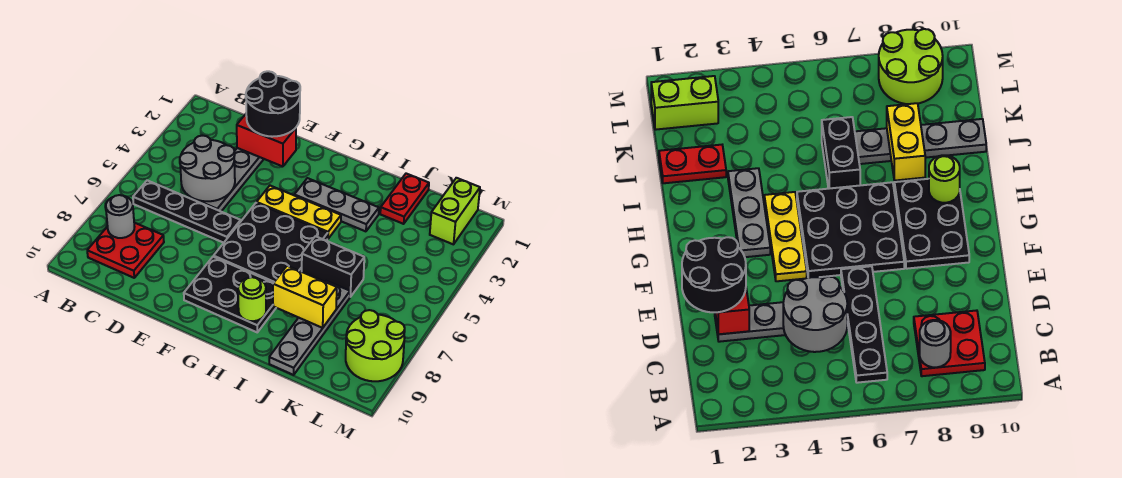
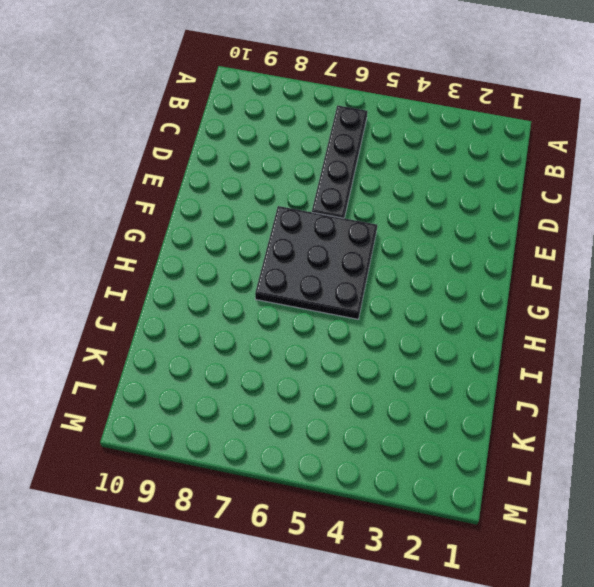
none -> red 2x2 plate [87,223,164,278]
none -> grey 1x4 plate [195,148,264,211]
none -> yellow 1x3 plate [257,186,341,239]

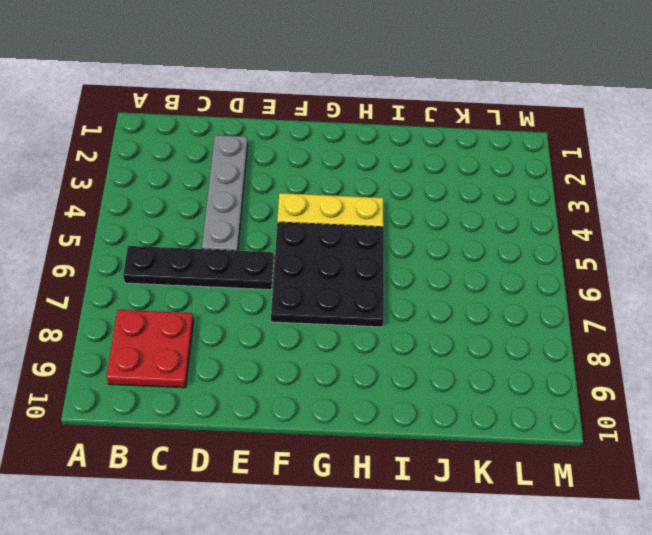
none -> black 2x3 plate [184,257,276,332]
none -> grey 1x3 plate [294,178,379,231]
none -> black 1x2 brick [302,236,364,297]

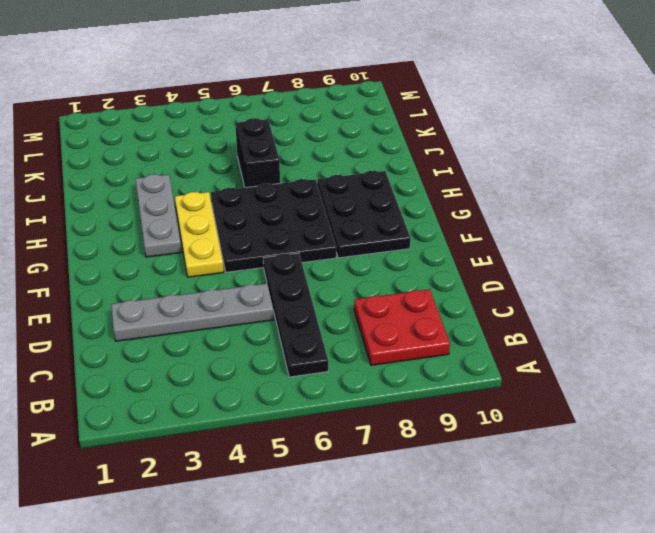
none -> red 1x2 plate [380,174,429,224]
none -> grey 1x4 plate [269,281,350,375]
none -> lime 1x2 brick [430,178,480,244]

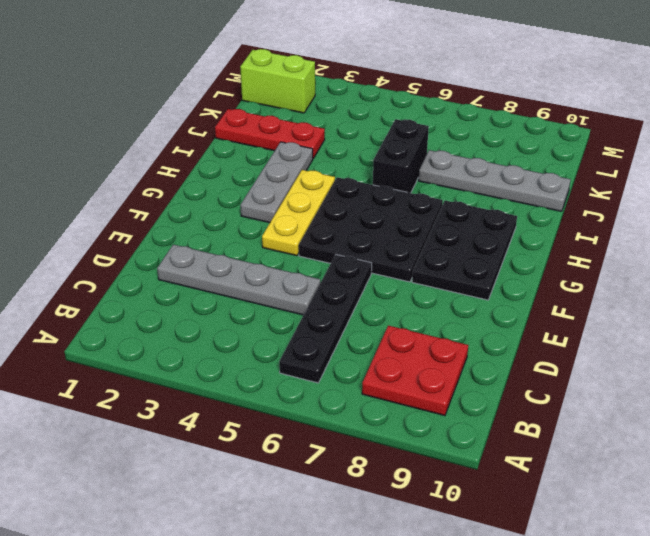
red 1x3 plate [215,109,325,158] -> red 1x2 plate [380,174,429,224]
none -> lime 2x2 round brick [346,310,405,381]
none -> grey 1x1 round brick [106,195,134,238]
none -> grey 2x2 round brick [180,136,235,201]

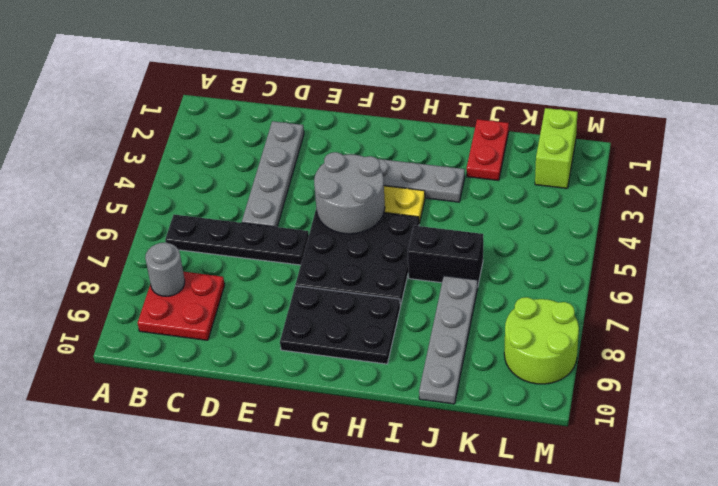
grey 2x2 round brick [314,152,385,234] -> grey 2x2 round brick moved to [180,136,235,201]
none -> red 1x2 brick [237,114,296,167]
none -> lime 1x1 round brick [238,277,266,321]
none -> yellow 1x2 brick [273,266,337,328]

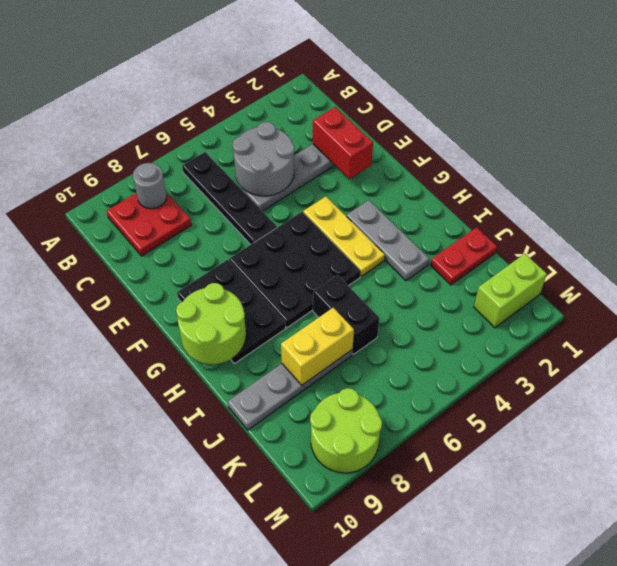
lime 2x2 round brick [176,283,246,364] -> lime 1x1 round brick [238,277,266,321]
yellow 1x2 brick [281,308,354,385] -> yellow 1x2 brick turned to [273,266,337,328]
none -> black 2x2 round brick [246,71,300,137]

